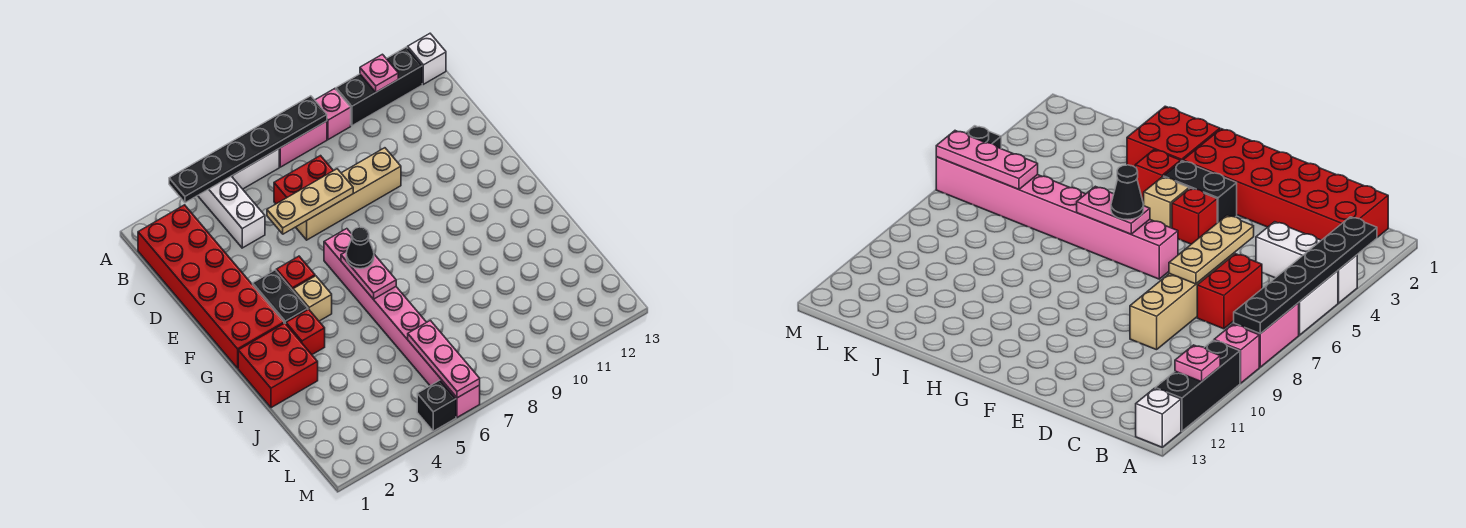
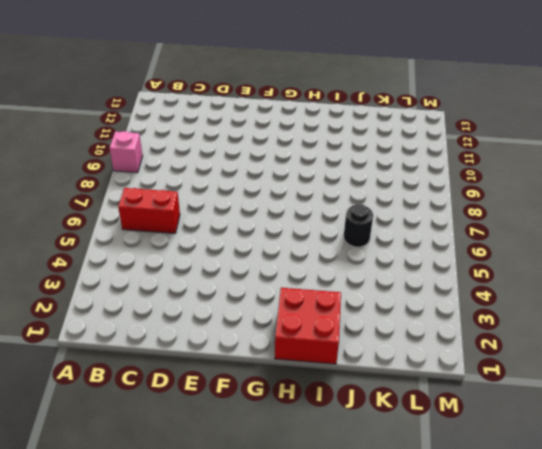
red 1x2 brick [118,188,180,233] -> red 1x2 brick turned to [274,156,333,204]
black 1x1 round brick [344,204,373,247] -> pink 1x8 brick [324,229,480,417]
none -> white 1x3 brick [198,176,265,248]
none -> white 1x2 brick [232,149,279,189]
none -> pink 1x2 brick [279,121,327,167]

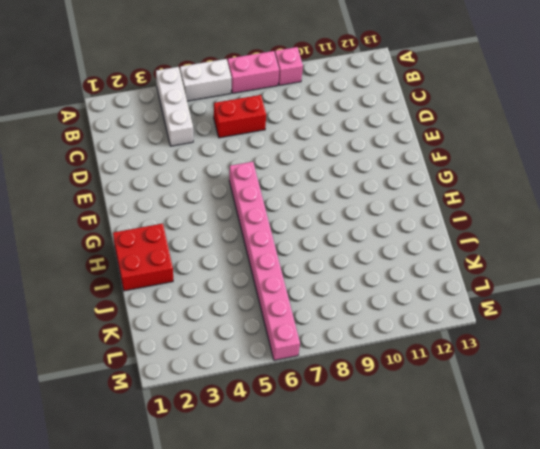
none -> black 1x3 brick [336,47,422,126]
none -> white 1x1 brick [408,34,446,84]
none -> red 2x6 brick [138,205,284,368]

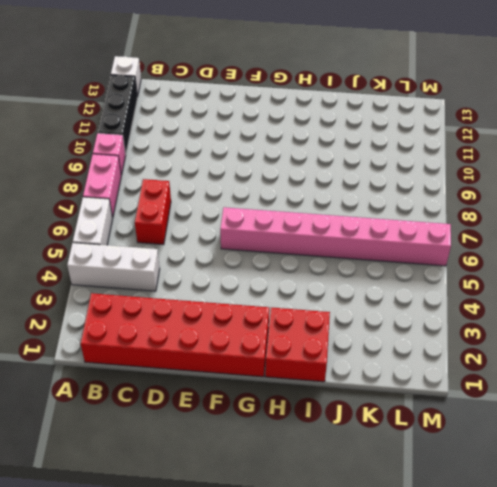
none -> tan 1x4 brick [296,148,401,240]
none -> black 1x2 brick [253,270,308,324]
none -> red 1x1 brick [276,256,315,290]

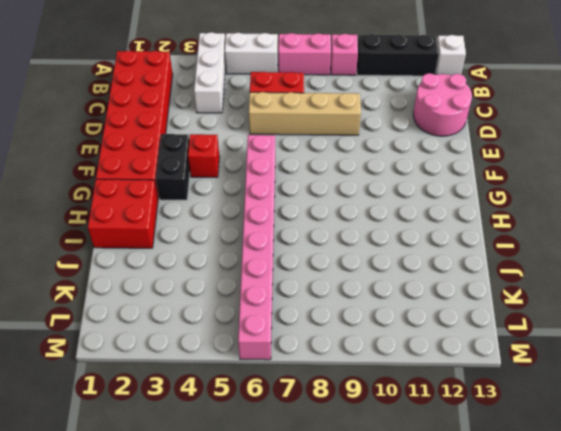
pink 2x2 round brick [413,73,472,136] -> none
none -> tan 1x1 brick [293,276,332,321]
none -> red 1x1 brick [286,309,325,354]
none -> black 1x1 brick [417,380,456,431]

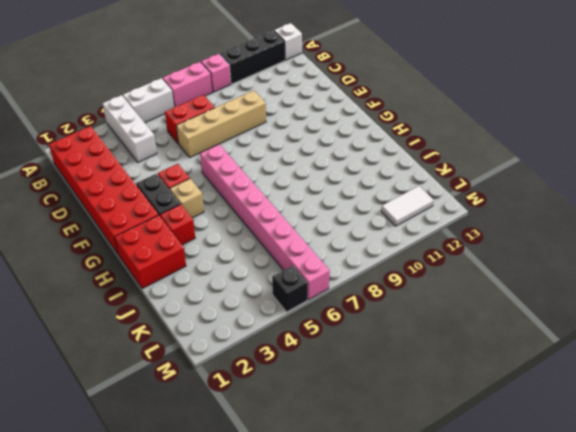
white 1x2 tile [381,186,434,226] -> none
none -> black 1x6 plate [169,96,327,203]
none -> pink 1x1 plate [360,54,398,92]
none -> tan 1x3 plate [267,169,353,234]

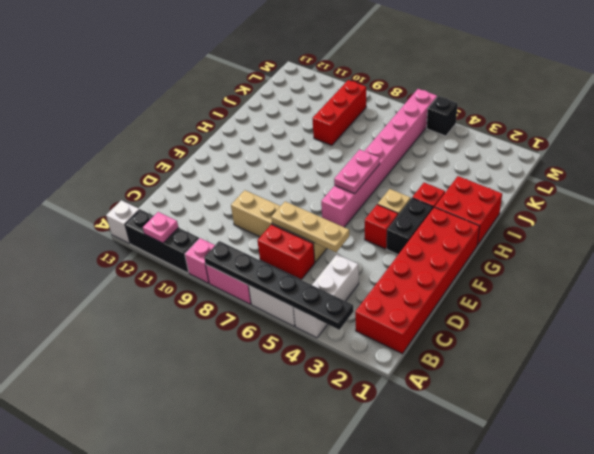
red 1x3 brick [312,80,366,145] -> none
none -> pink 1x3 plate [408,320,480,398]
none -> black 1x1 cone [346,227,374,269]

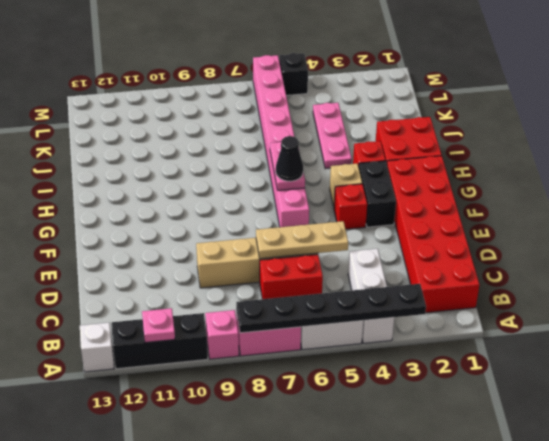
pink 1x3 plate [313,103,352,169] -> pink 1x3 plate moved to [408,320,480,398]

